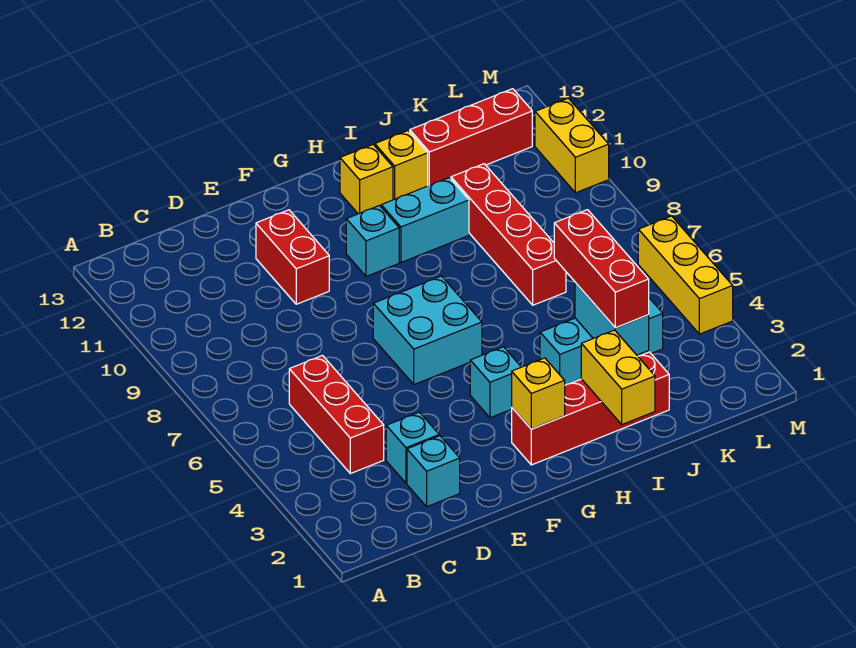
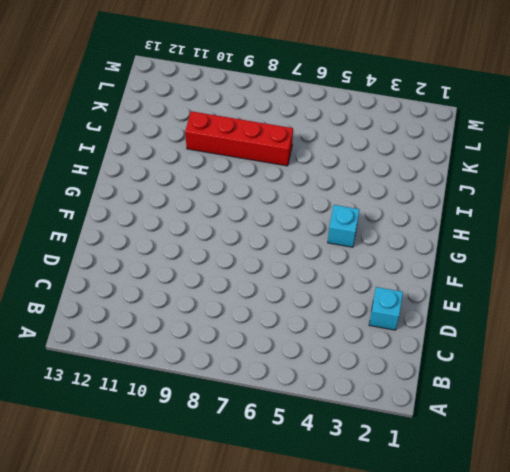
none -> red 1x3 brick [289,356,384,474]
none -> cyan 1x1 brick [386,412,439,483]
none -> red 1x2 brick [256,210,329,304]

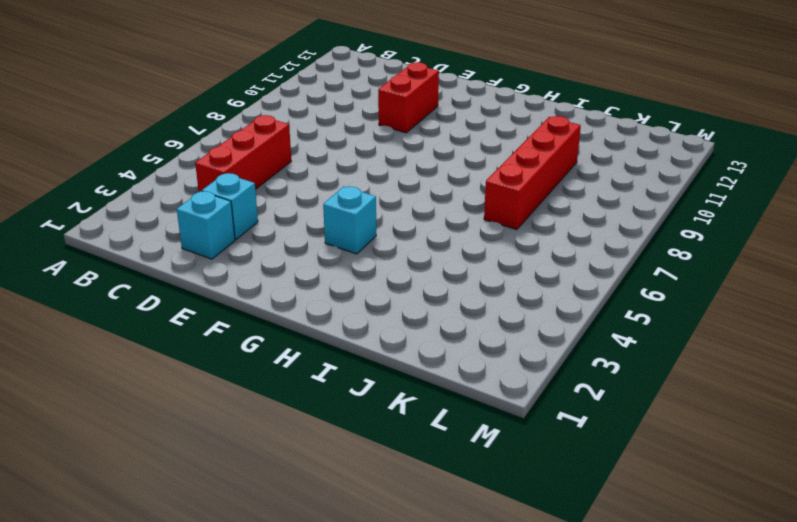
none -> cyan 2x2 brick [373,276,482,384]
none -> red 1x4 brick [512,352,669,465]
none -> cyan 1x1 brick [346,206,399,276]

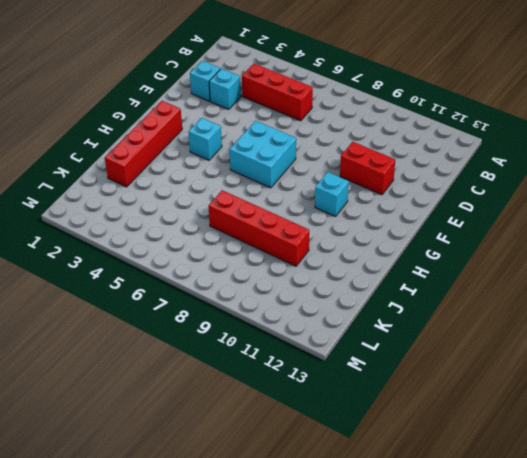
none -> cyan 1x2 brick [381,178,469,262]
none -> yellow 1x1 brick [340,145,393,214]
none -> cyan 1x3 brick [540,298,663,385]

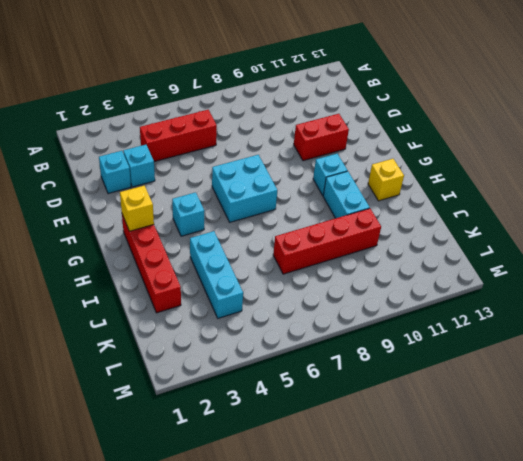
none -> yellow 1x1 brick [375,131,428,200]
none -> red 1x3 brick [410,89,532,186]
none -> yellow 1x3 brick [638,216,733,334]

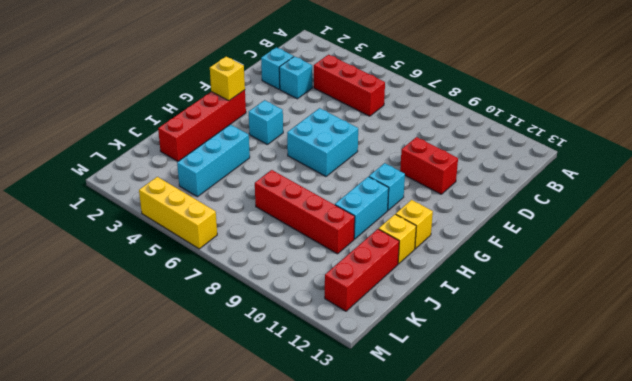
none -> yellow 1x2 brick [535,98,609,193]
none -> yellow 1x2 brick [581,330,655,425]
none -> cyan 1x2 brick [575,283,649,355]

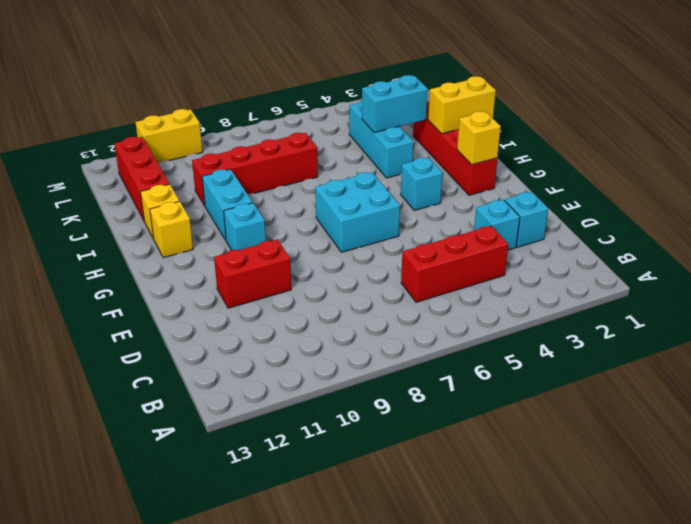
none -> yellow 1x3 brick [638,216,733,334]
none -> red 1x3 brick [554,210,649,328]

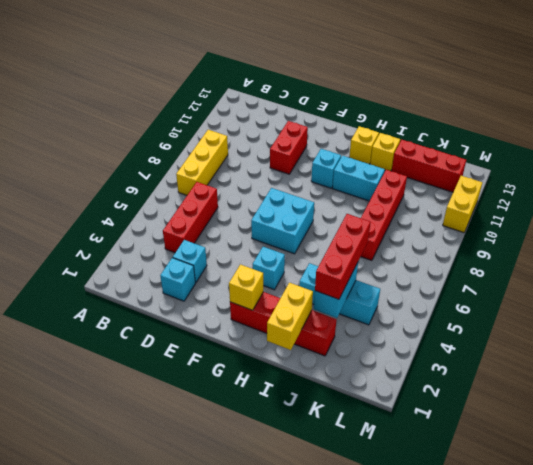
yellow 1x3 brick [176,130,228,195] -> yellow 1x3 brick moved to [638,216,733,334]

